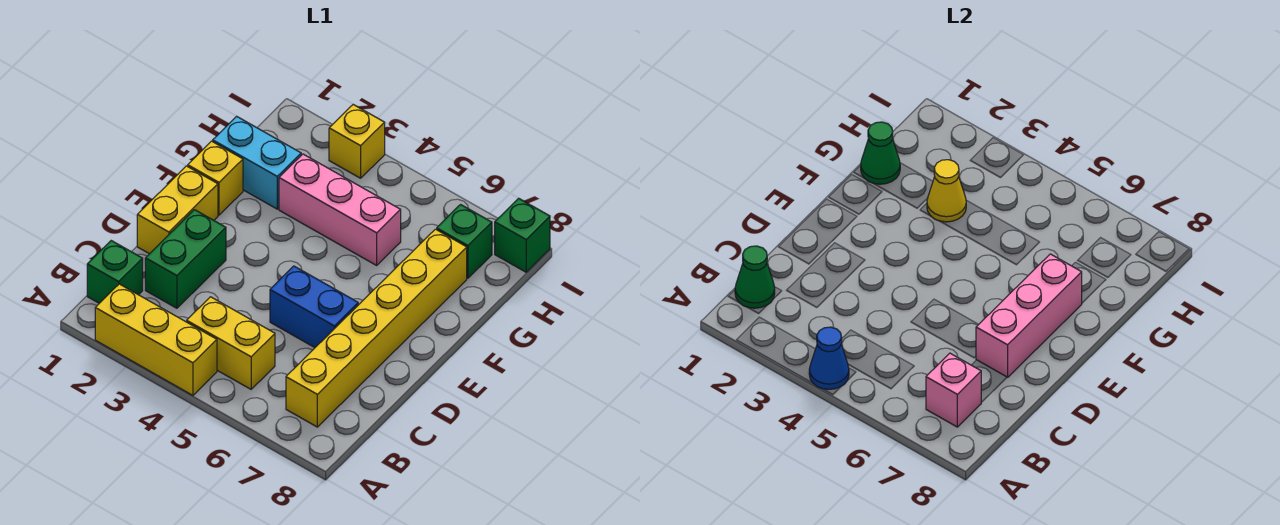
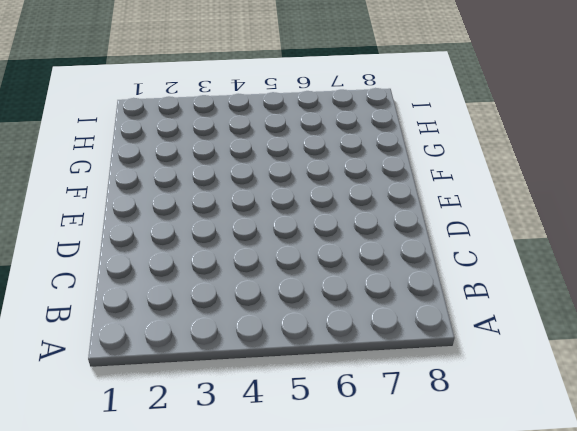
none -> yellow 1x3 brick [95,284,217,395]
none -> green 1x1 brick [87,241,143,303]
none -> yellow 1x2 brick [187,297,275,389]

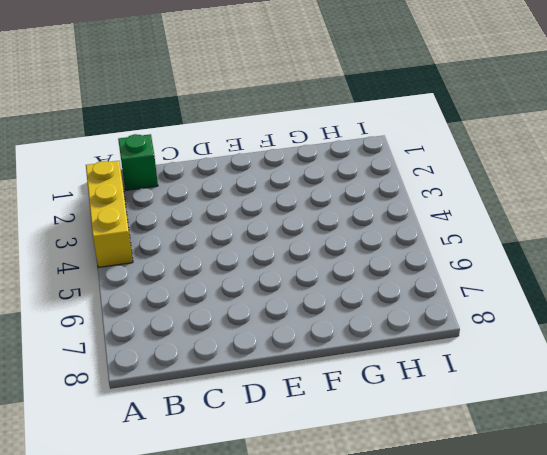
none -> yellow 1x2 brick [187,297,275,389]
none -> yellow 1x6 brick [286,229,467,427]
none -> green 1x2 brick [145,210,226,308]

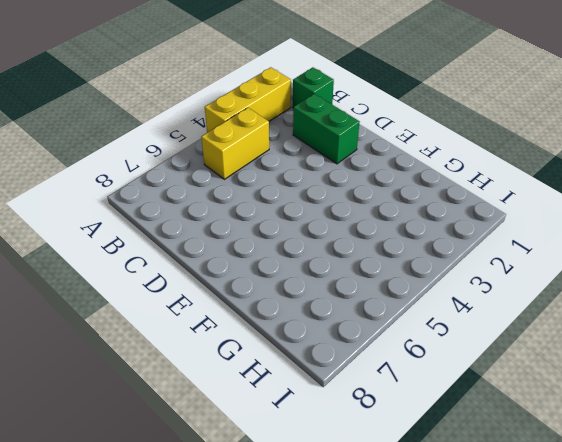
none -> yellow 1x6 brick [286,229,467,427]
none -> yellow 1x2 brick [137,166,218,254]
none -> blue 1x2 brick [270,266,358,348]

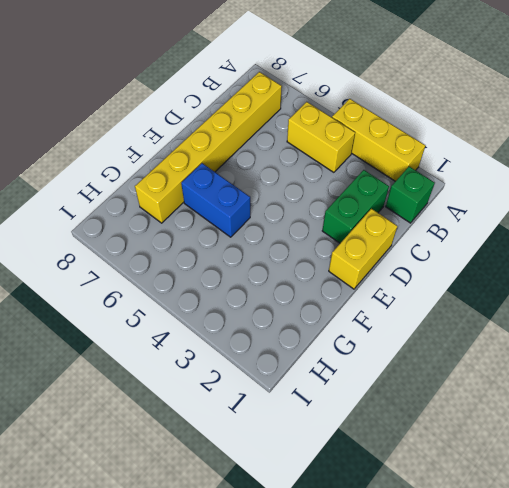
blue 1x2 brick [181,163,250,237] -> blue 1x2 brick moved to [270,266,358,348]
none -> yellow 1x1 brick [188,141,243,215]
none -> cyan 1x2 brick [213,116,301,209]
none -> pink 1x3 brick [279,154,401,265]

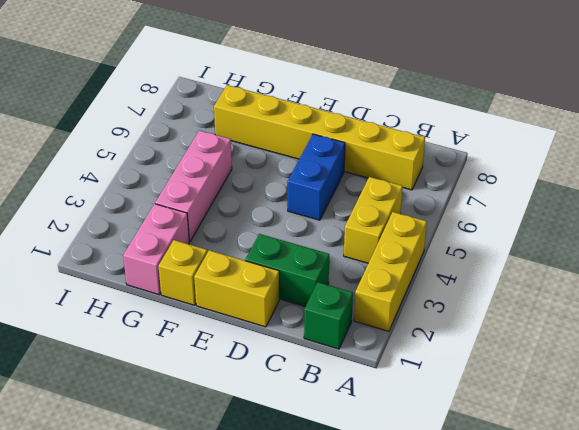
pink 1x2 brick [123,204,189,295] -> cyan 1x2 brick [213,116,301,209]
none -> green 1x1 brick [437,205,492,278]
none -> yellow 1x1 brick [329,105,385,178]
none -> green 1x1 brick [495,198,550,272]

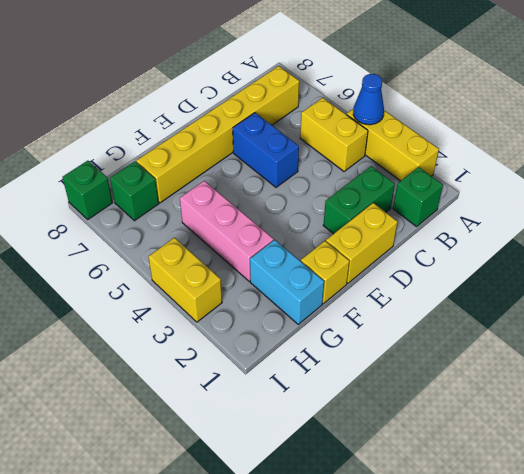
yellow 1x2 brick [149,238,222,322] -> yellow 1x1 brick [329,105,385,178]
none -> green 1x1 cone [735,246,775,308]
none -> pink 1x1 brick [926,353,981,427]
none -> pink 1x3 brick [976,254,1082,377]

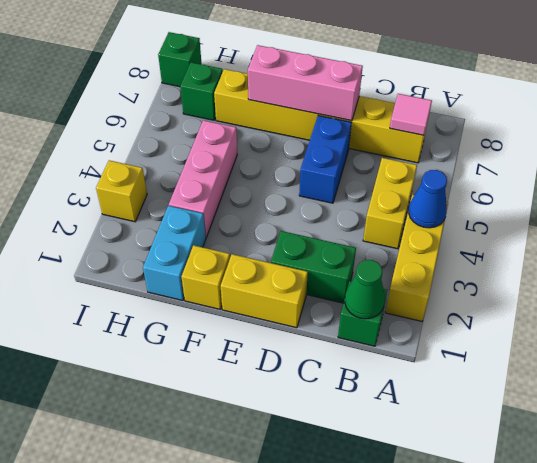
pink 1x1 tile [390,94,432,135] -> pink 1x1 brick [926,353,981,427]
none -> green 1x1 cone [861,122,900,184]
none -> yellow 1x1 cone [927,160,966,222]

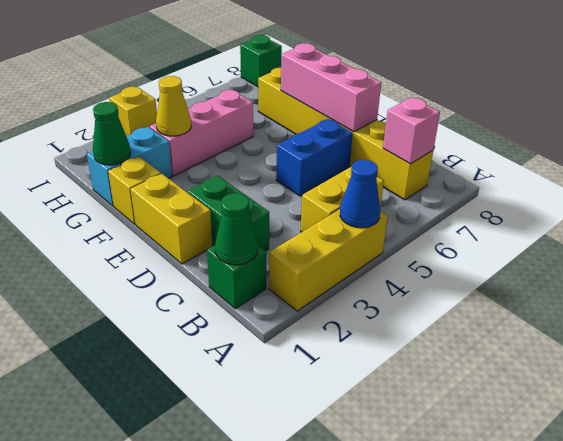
none -> green 1x1 brick [437,205,492,278]

